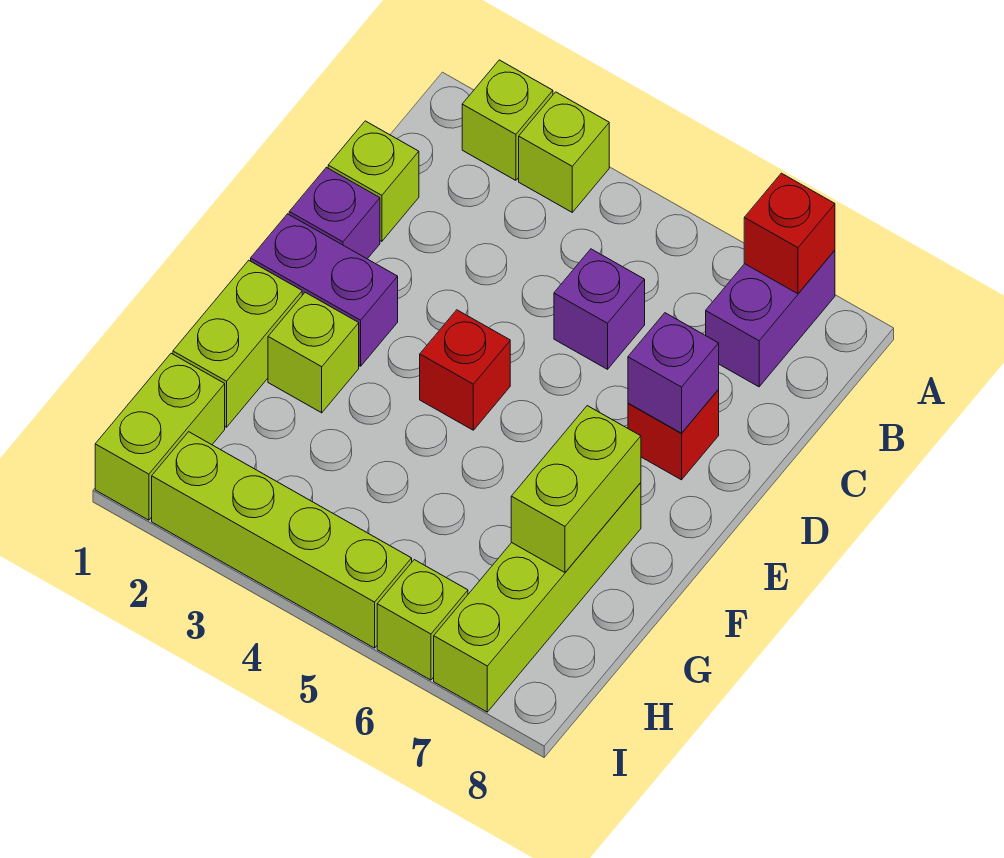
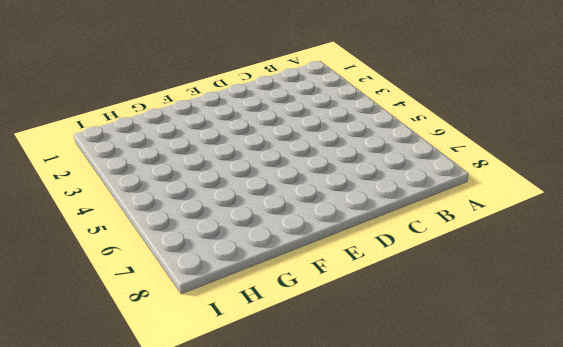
none -> lime 1x1 brick [462,60,553,180]
none -> lime 1x1 brick [519,92,609,212]
none -> purple 1x2 brick [706,250,835,387]

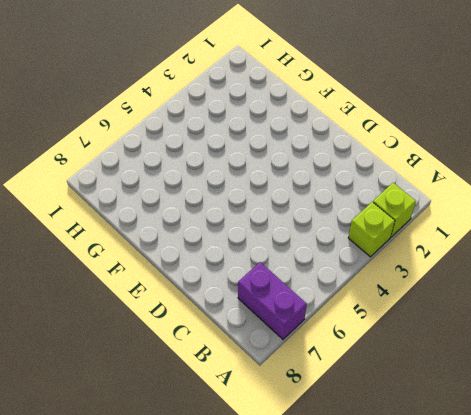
none -> lime 1x1 brick [328,121,419,241]
none -> purple 1x1 brick [554,249,645,369]
none -> purple 1x1 brick [289,167,380,259]

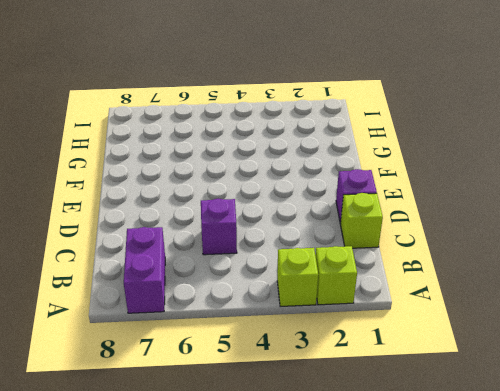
none -> red 1x1 brick [628,390,719,480]
none -> purple 1x2 brick [251,214,398,366]
none -> red 1x1 brick [420,310,510,430]

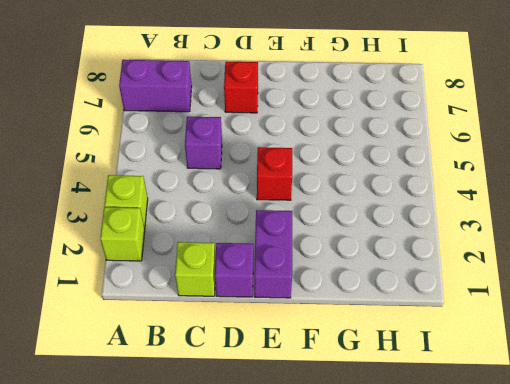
none -> lime 1x2 brick [173,260,302,427]
none -> lime 1x1 brick [268,292,359,413]
none -> lime 1x4 brick [434,483,641,712]

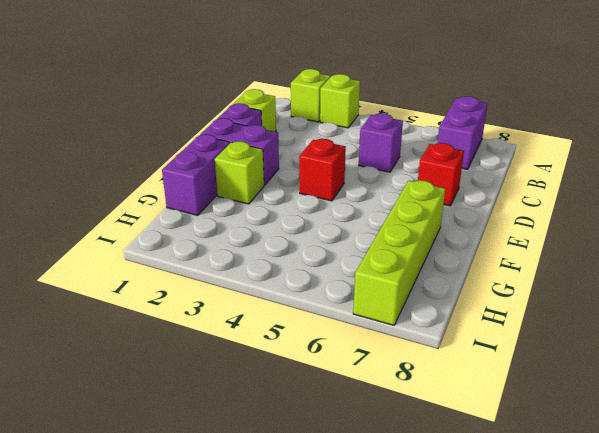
purple 1x2 brick [162,134,230,215] -> lime 1x2 brick [173,260,302,427]
none -> lime 1x2 brick [95,353,225,520]
none -> lime 1x4 brick [152,432,412,648]
none -> lime 1x1 brick [377,560,468,680]

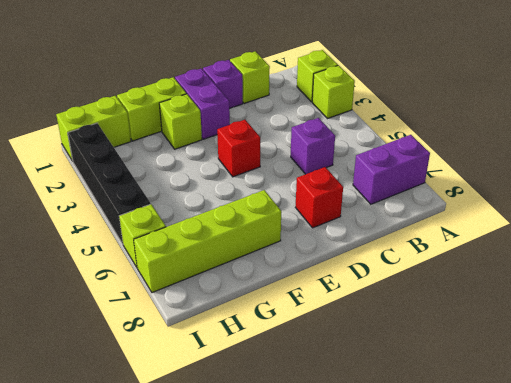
black 1x4 brick [68,123,151,244] -> lime 1x4 brick [152,432,412,648]
none -> red 1x1 brick [744,173,835,294]
none -> purple 1x1 brick [628,313,719,433]
none -> lime 1x2 brick [511,406,641,572]

